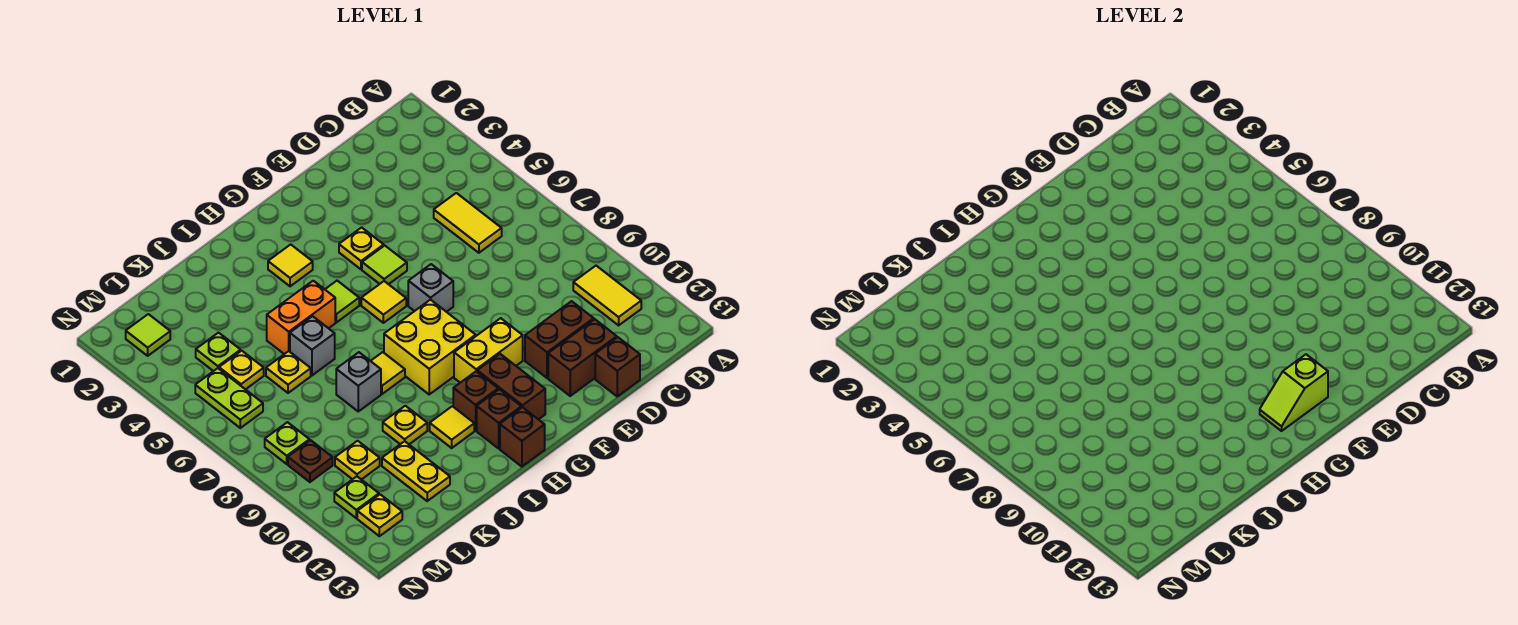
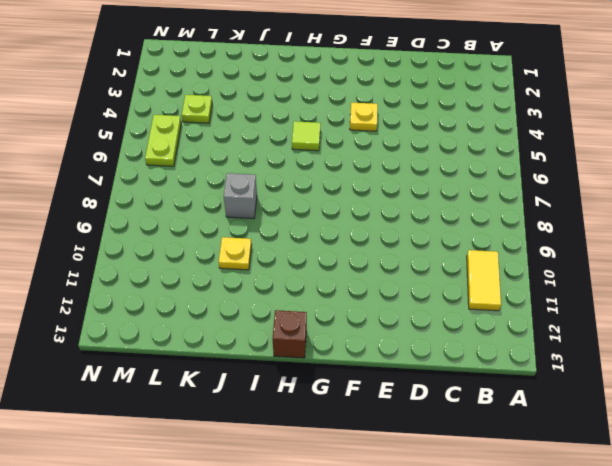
none -> yellow 1x2 tile [434,193,502,253]
none -> brown 1x2 brick [525,301,594,378]
none -> brown 1x2 brick [548,319,617,396]
none -> brown 1x1 brick [595,337,640,396]

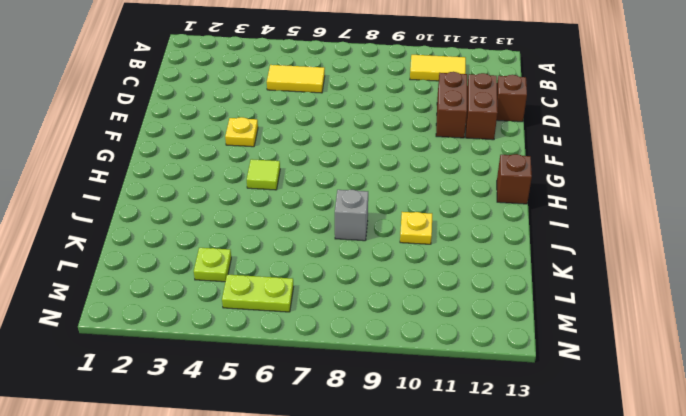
none -> lime 1x1 tile [362,246,407,284]
none -> grey 1x1 brick [408,264,453,312]
none -> yellow 1x2 brick [454,318,523,383]
none -> yellow 1x1 tile [361,281,406,323]

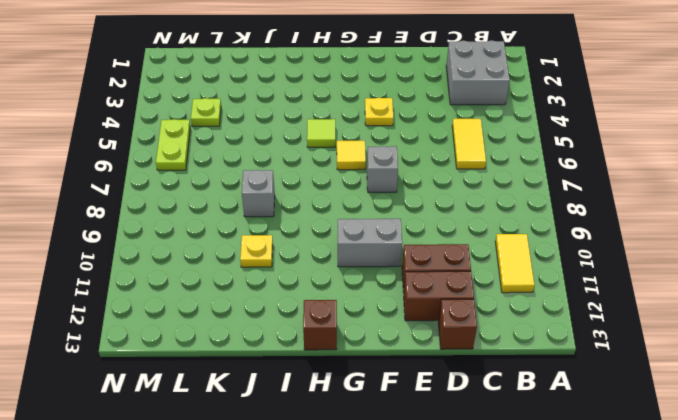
grey 2x2 brick [446,40,510,105] -> none
grey 1x2 brick [338,219,402,267] -> yellow 1x2 brick [454,318,523,383]
none -> lime 1x1 tile [362,246,407,284]
none -> yellow 2x2 brick [384,300,476,394]
none -> brown 1x2 brick [477,354,545,420]
none -> yellow 1x1 tile [268,245,313,286]

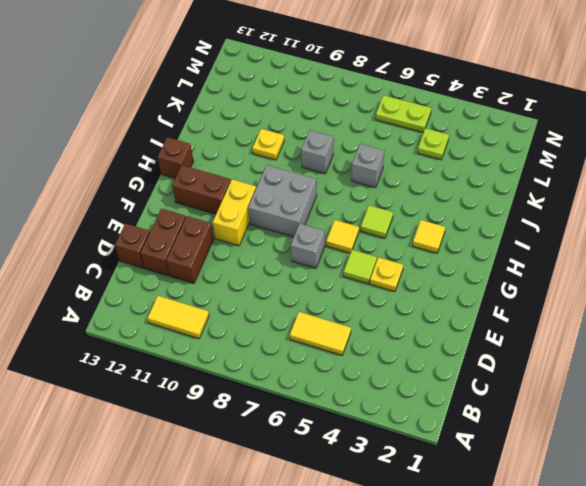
grey 2x2 brick [248,165,317,237] -> yellow 2x2 brick [384,300,476,394]
none -> brown 1x1 brick [453,371,498,431]
none -> brown 1x1 brick [477,389,521,448]
none -> orange 1x2 brick [267,281,335,354]
none -> yellow 1x1 tile [371,352,405,394]

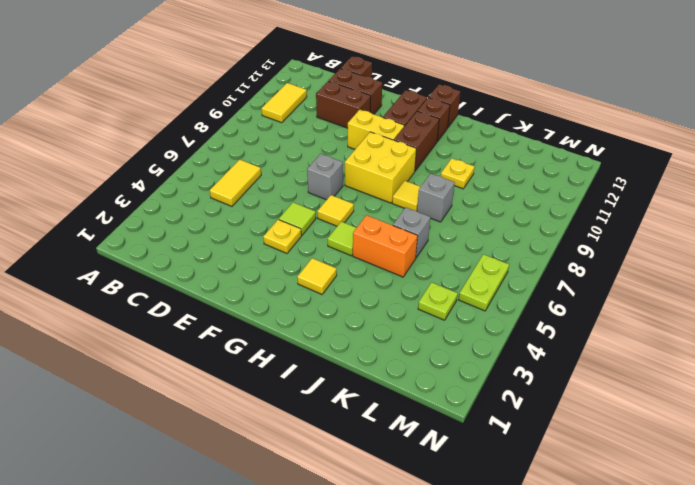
brown 1x2 brick [394,111,439,171] -> brown 1x1 brick [453,371,498,431]
none -> yellow 1x1 tile [430,406,474,448]
none -> yellow 1x1 plate [266,351,311,393]
none -> yellow 1x2 plate [382,441,450,501]
none -> yellow 1x1 plate [219,351,264,389]

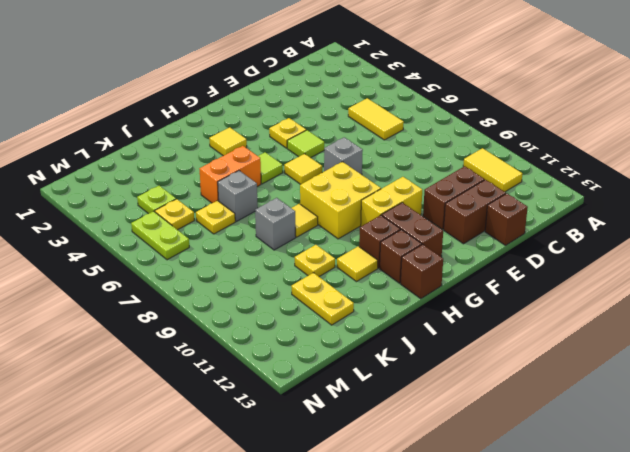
none -> yellow 1x1 plate [335,441,380,480]
none -> lime 1x1 tile [126,314,170,356]
none -> lime 1x1 plate [265,422,309,464]
none -> brown 1x1 plate [288,440,333,482]

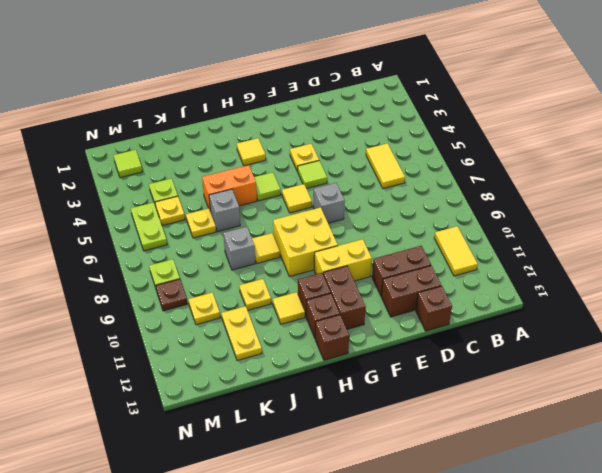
none -> lime 1x1 plate [334,476,379,518]
none -> yellow 1x1 plate [357,494,402,536]
none -> lime 1x2 slope [1260,354,1328,431]

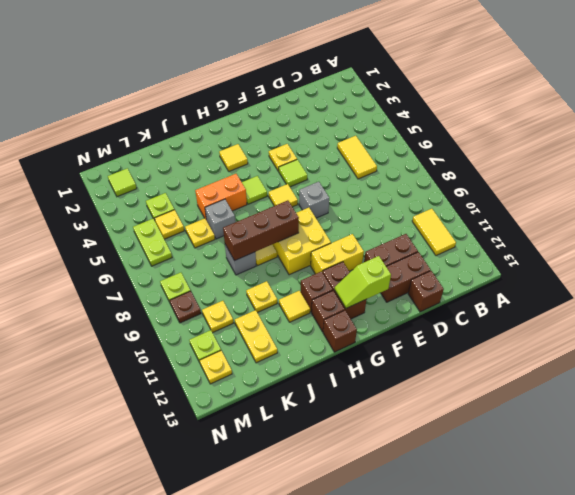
brown 1x3 brick [223,200,299,261] -> none

